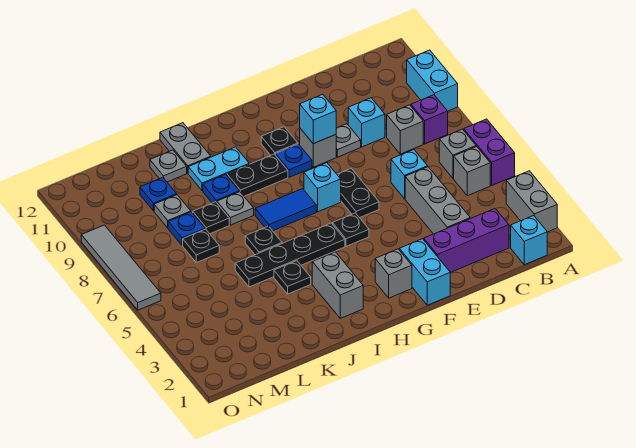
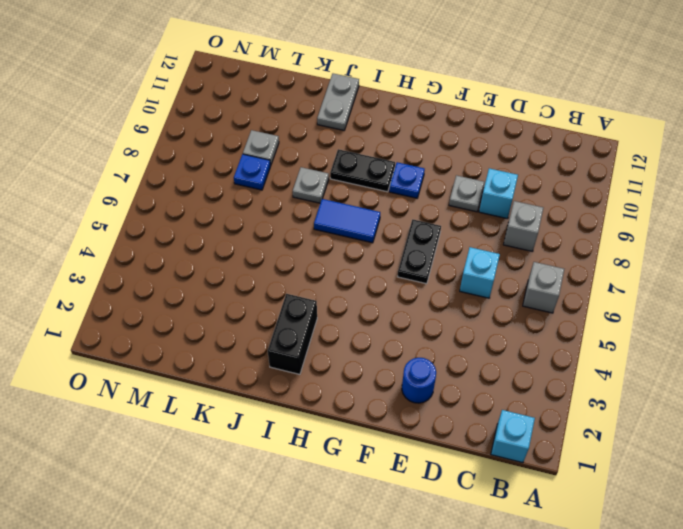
blue 1x1 round brick [402,358,436,403] -> purple 1x3 brick [424,209,509,273]
black 1x2 brick [268,294,317,374] -> grey 1x2 brick [312,252,363,318]
none -> grey 1x2 brick [506,171,557,232]
none -> purple 1x2 brick [464,119,515,185]
none -> cyan 1x2 brick [407,50,458,111]
none -> grey 1x1 brick [454,146,490,196]

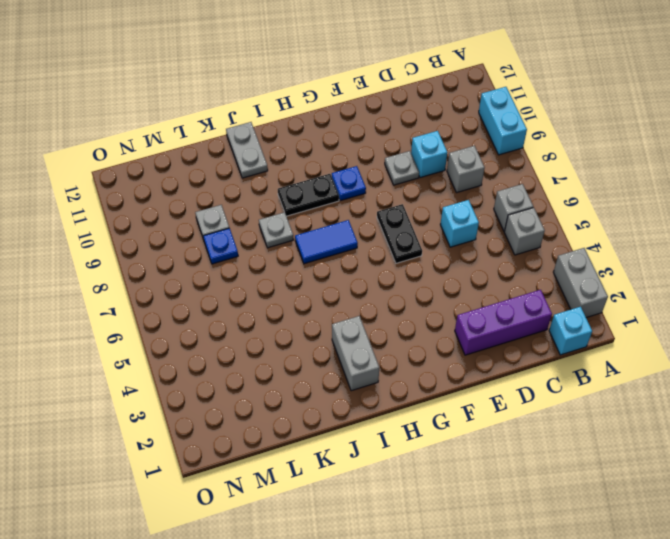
none -> purple 1x2 brick [464,119,515,185]
none -> purple 1x1 brick [411,95,448,144]
none -> grey 1x3 brick [405,167,470,234]
none -> cyan 1x2 brick [399,239,450,305]

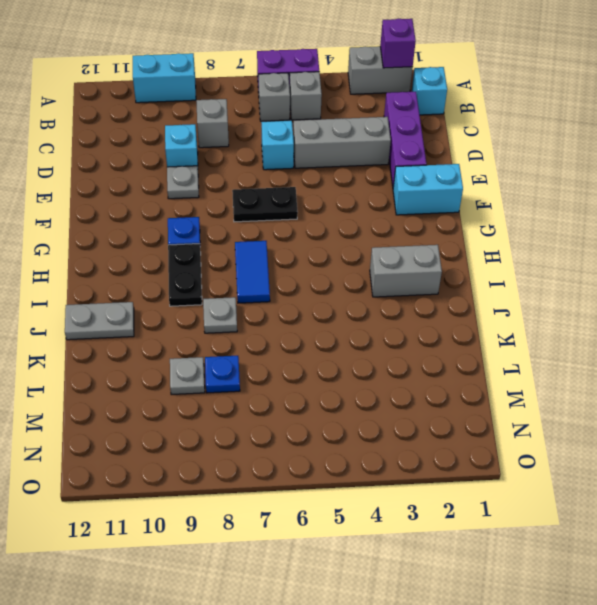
purple 1x1 brick [380,19,416,68] -> purple 1x1 brick moved to [411,95,448,144]
none -> grey 1x1 brick [300,128,336,167]
none -> grey 1x1 brick [375,249,412,298]
none -> black 1x1 plate [332,213,369,246]
none -> cyan 1x1 brick [304,163,341,212]

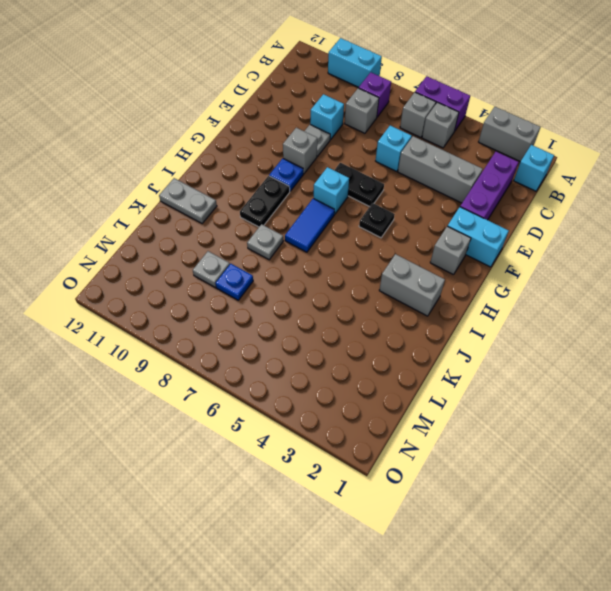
none -> black 1x1 plate [261,127,298,155]
none -> black 1x4 plate [235,223,345,287]
none -> cyan 1x2 plate [188,147,249,191]
none -> black 1x1 plate [274,261,311,294]

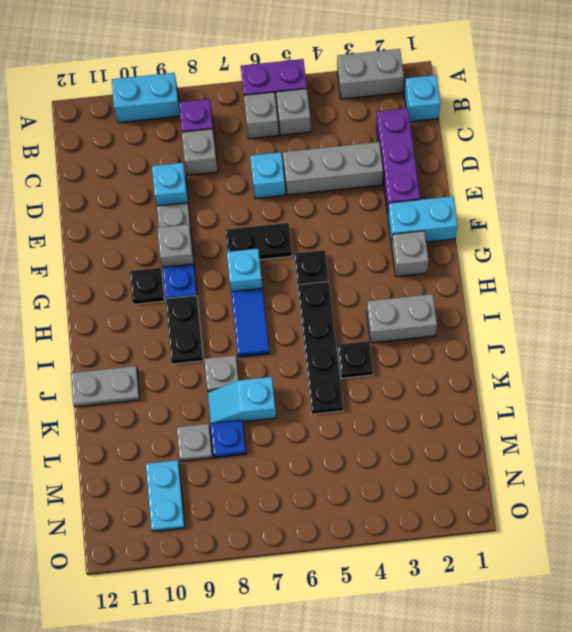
cyan 1x2 slope [208,377,276,423] -> black 1x1 plate [193,202,229,234]
cyan 1x2 plate [146,460,185,531] -> cyan 1x2 plate moved to [188,147,249,191]
none -> black 1x1 plate [245,226,282,255]
none -> blue 1x1 plate [203,174,239,203]
none -> grey 1x1 plate [150,150,187,182]
none -> black 1x1 plate [183,229,219,263]

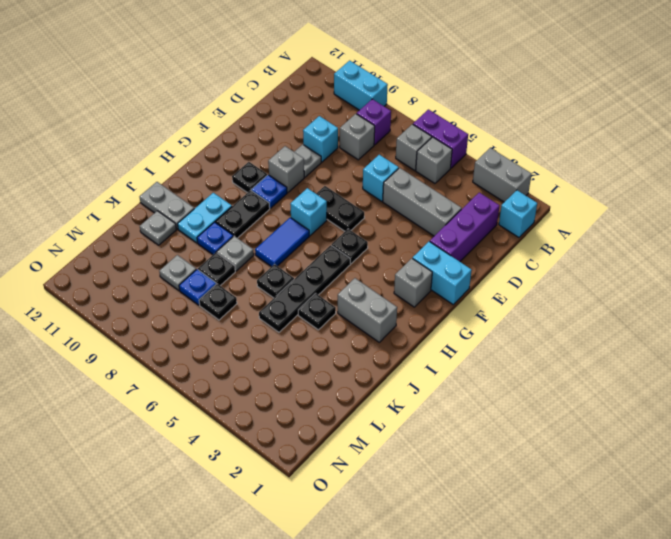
none -> blue 1x1 plate [140,178,177,211]
none -> grey 1x4 tile [81,225,161,310]
none -> cyan 1x1 brick [300,94,336,144]

